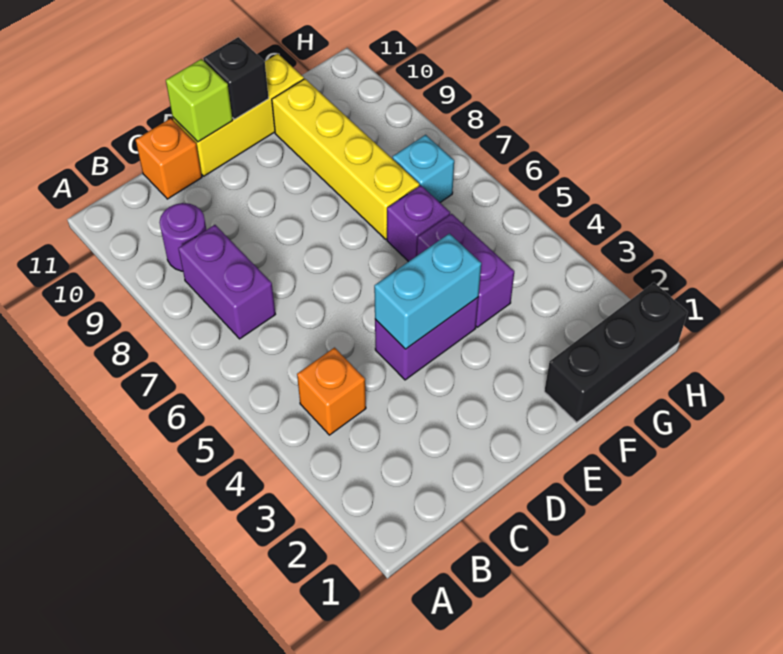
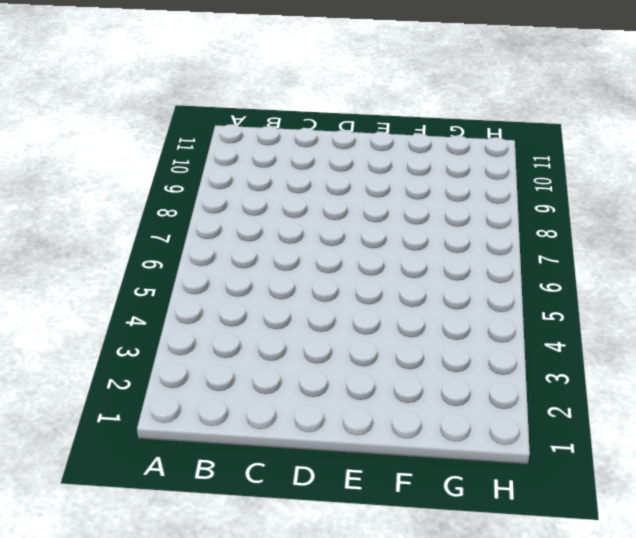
none -> orange 1x1 brick [297,348,366,435]
none -> purple 1x2 brick [178,225,276,339]
none -> purple 1x1 round brick [159,203,206,271]

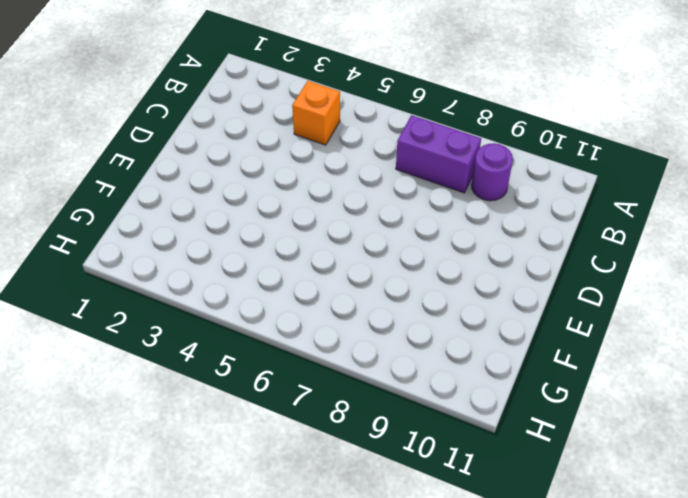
none -> orange 1x1 brick [136,118,202,199]
none -> purple 1x2 brick [375,298,478,380]
none -> yellow 1x3 brick [173,54,304,176]

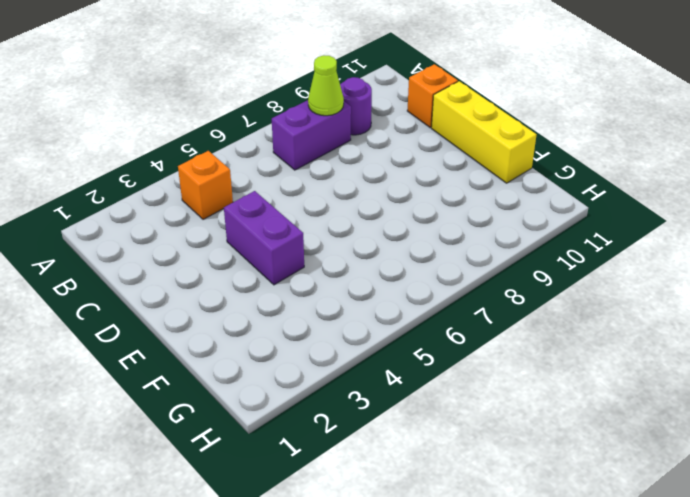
lime 1x1 cone [308,55,344,116] -> none
none -> black 1x3 brick [544,283,688,422]
none -> purple 1x2 brick [417,214,514,327]
none -> purple 1x1 brick [387,185,450,262]

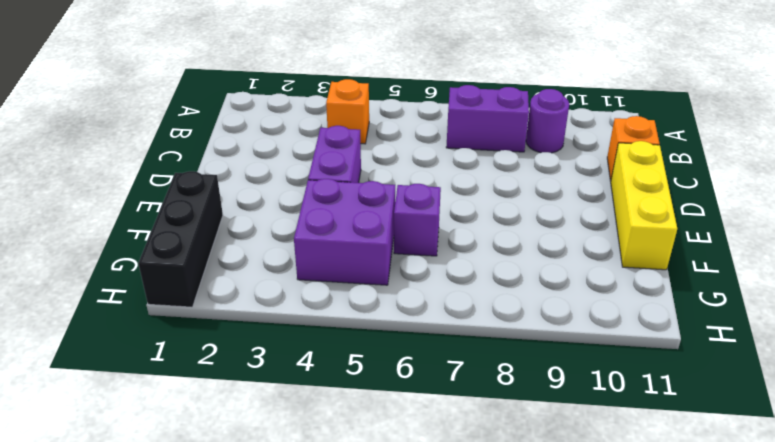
purple 2x2 brick [294,179,395,285] -> purple 1x2 brick [417,214,514,327]
none -> yellow 1x4 brick [272,79,419,239]
none -> cyan 1x1 brick [393,135,454,202]
none -> cyan 1x2 brick [374,234,481,349]

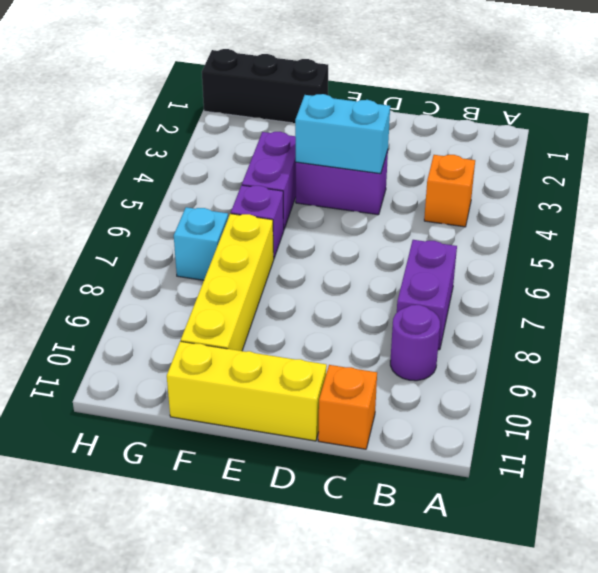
none -> lime 1x1 brick [166,59,233,142]
none -> black 1x1 brick [203,37,269,119]

